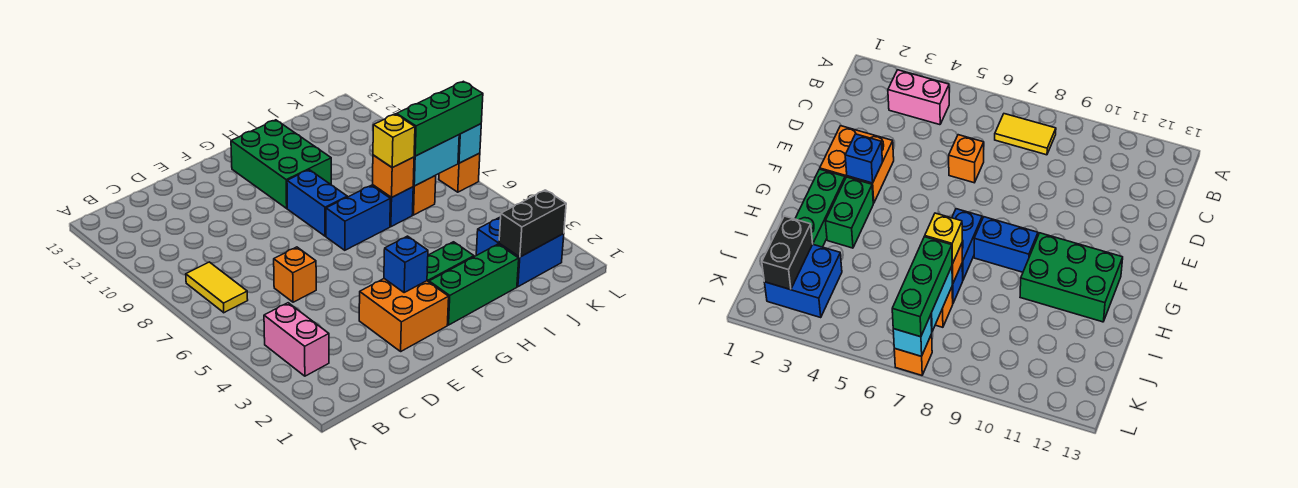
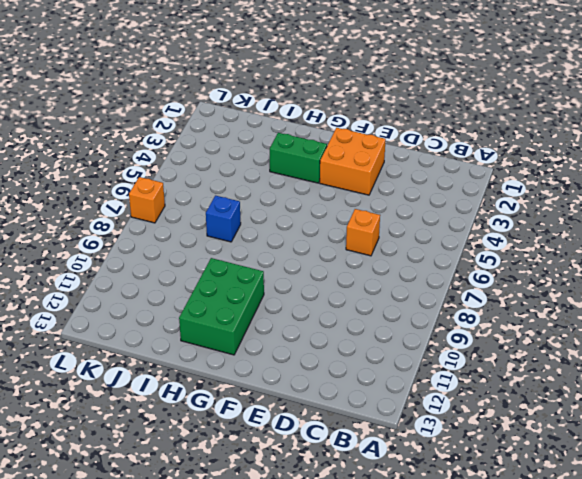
none -> pink 1x2 brick [264,303,329,376]
none -> yellow 1x2 tile [186,262,248,313]
none -> green 1x3 brick [429,244,519,325]

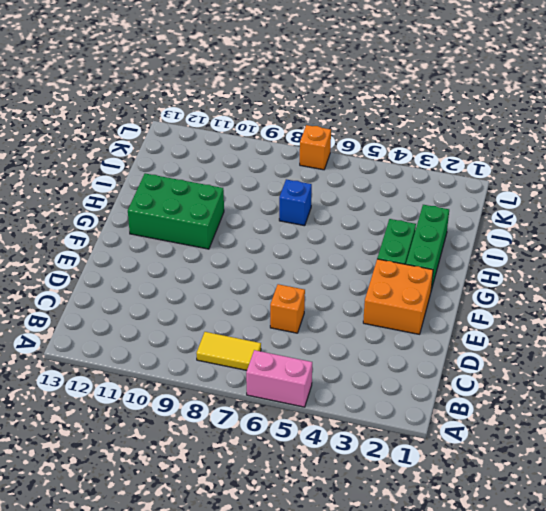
pink 1x2 brick [246,350,312,407] -> pink 1x2 brick moved to [264,303,329,376]
none -> blue 1x2 brick [326,185,390,250]
none -> blue 1x2 brick [287,170,347,236]
none -> blue 2x2 brick [476,217,564,287]

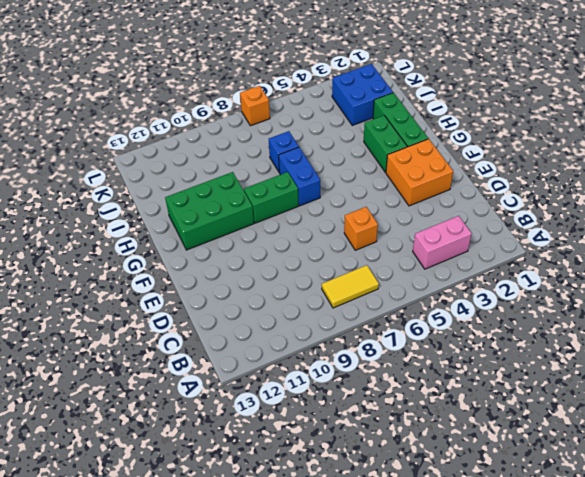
green 1x2 brick [244,172,299,223] -> blue 1x2 brick [287,170,347,236]
none -> orange 1x1 brick [413,176,436,215]
none -> blue 1x1 brick [384,236,428,292]
none -> orange 1x1 brick [373,155,414,197]

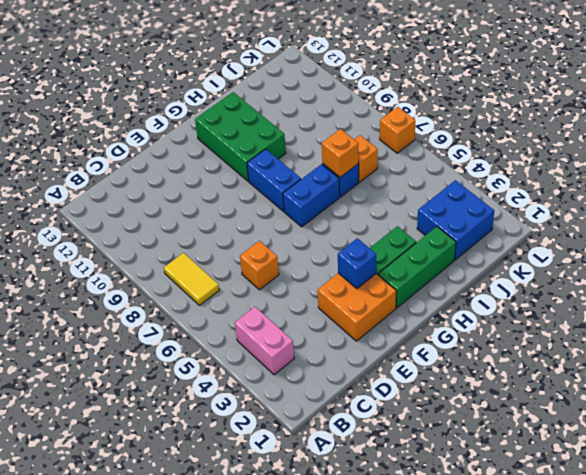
none -> black 1x2 brick [499,190,566,257]
none -> cyan 1x2 brick [413,135,459,186]
none -> cyan 1x1 brick [458,124,481,163]

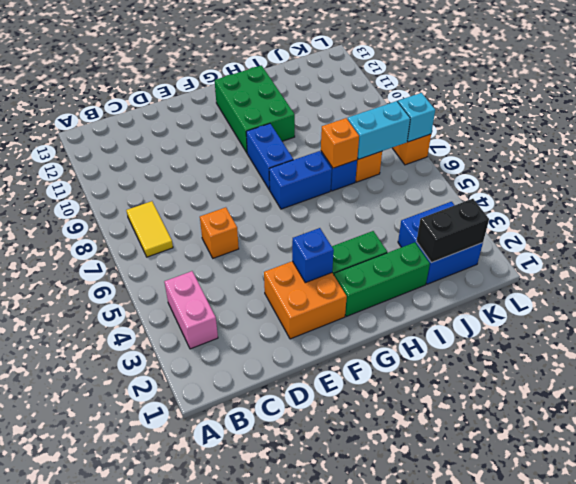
none -> yellow 1x1 brick [373,114,415,168]
none -> green 1x3 brick [397,81,483,156]

